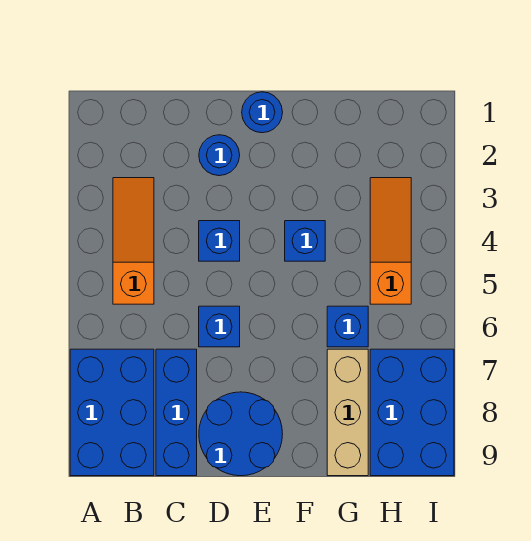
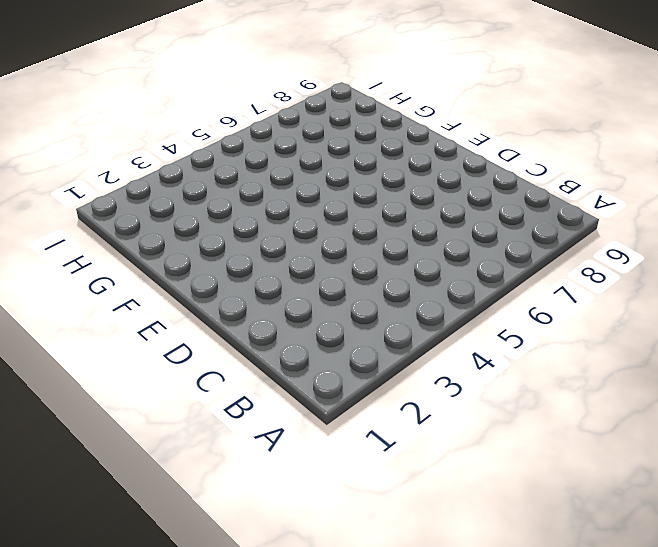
none -> blue 2x3 brick [70,349,154,476]
none -> orange 1x3 slope [113,178,154,304]
none -> blue 1x3 brick [156,349,197,476]

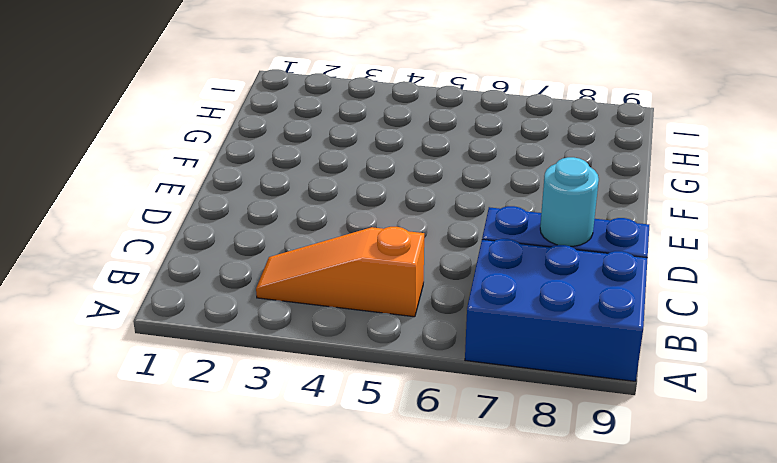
cyan 1x1 round brick [540,157,599,246] -> none
none -> blue 1x1 round brick [199,135,240,176]
none -> blue 1x1 brick [199,221,240,261]
none -> blue 1x1 brick [199,306,240,347]

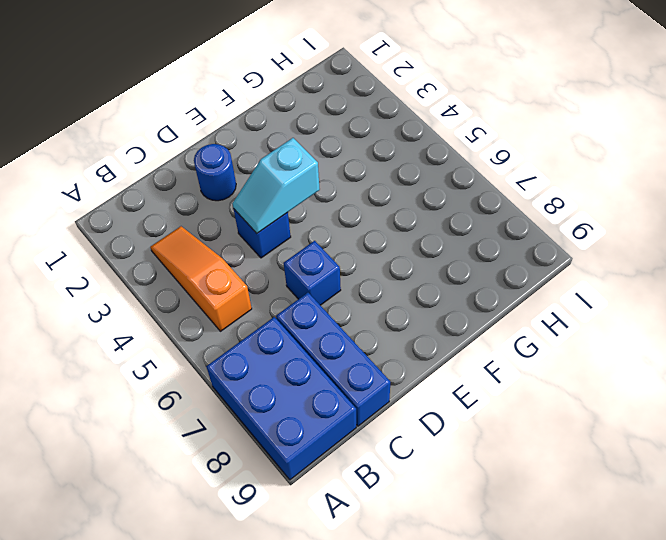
cyan 1x2 slope [233,138,320,233] -> none
none -> blue 2x2 round brick [199,392,282,476]
none -> blue 1x1 round brick [242,92,283,133]
none -> blue 1x1 brick [285,221,325,261]

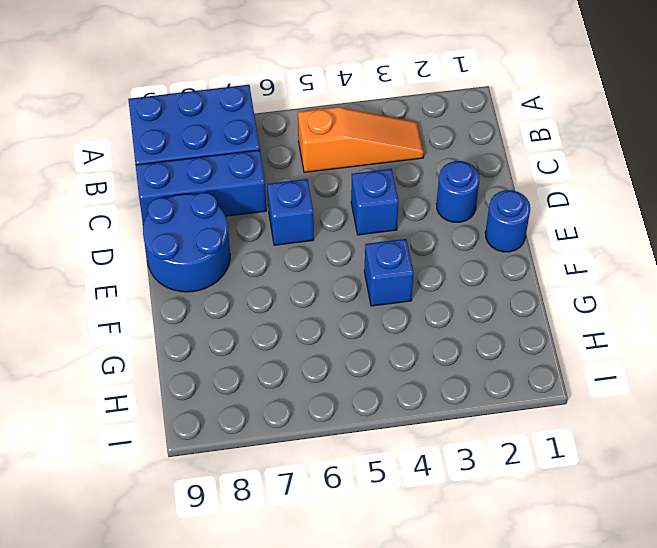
none -> blue 1x1 brick [327,306,368,347]
none -> tan 1x3 brick [327,349,368,476]
none -> orange 1x3 slope [370,178,411,304]

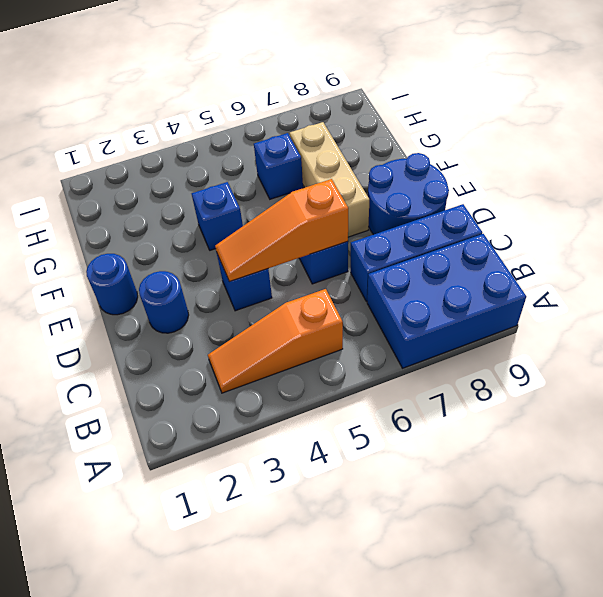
orange 1x3 slope [215,179,348,282] -> orange 1x3 slope moved to [370,178,411,304]
tan 1x3 brick [290,122,369,237] -> tan 1x3 brick turned to [327,349,368,476]
none -> blue 2x3 brick [370,349,454,476]

